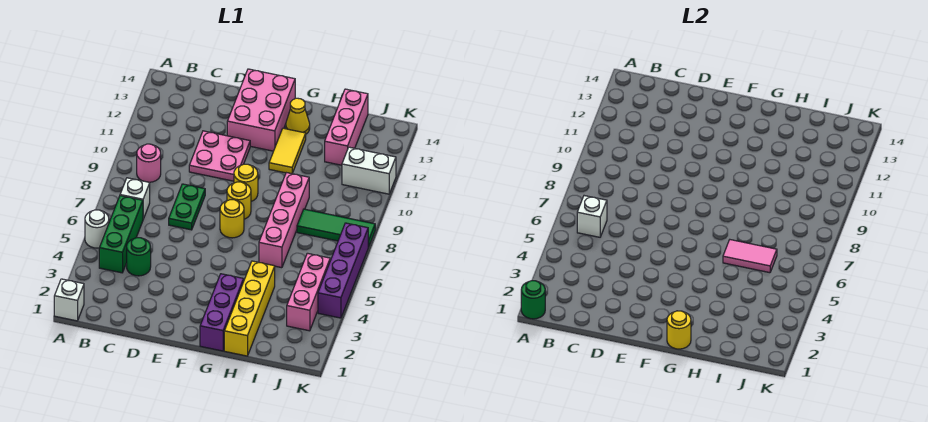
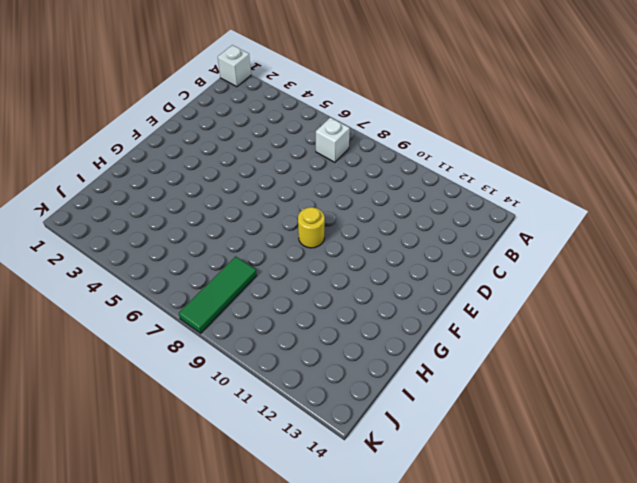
none -> white 1x1 round brick [85,210,109,248]
none -> green 1x3 brick [99,196,143,273]
none -> pink 1x1 round brick [137,144,161,182]

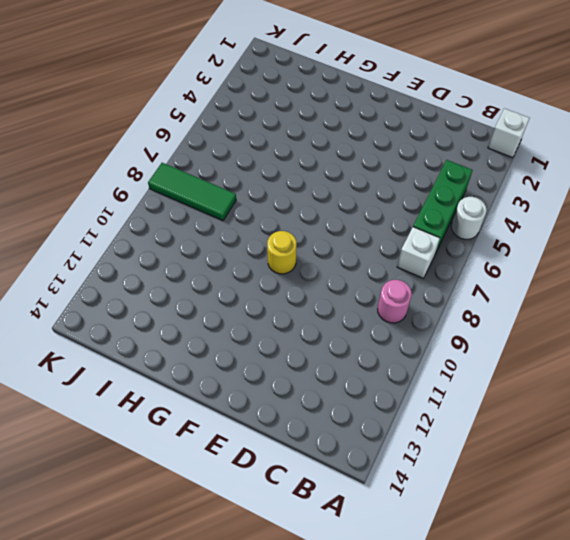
none -> green 1x1 round brick [127,238,151,276]
none -> green 1x2 plate [169,184,205,230]
none -> pink 2x2 plate [189,131,250,181]

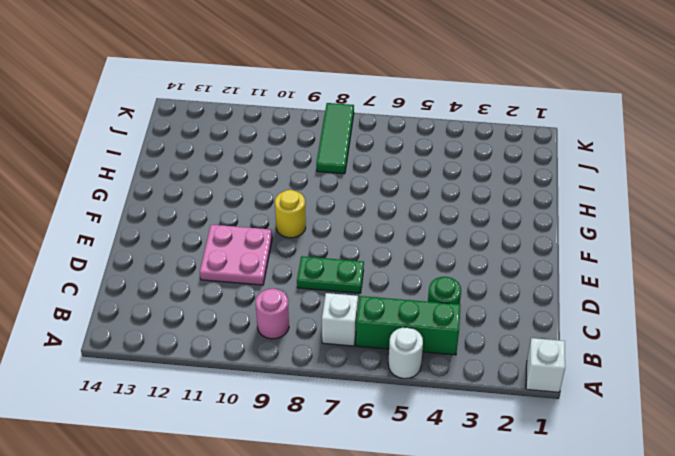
none -> pink 2x3 brick [227,69,295,151]
none -> yellow 1x1 round brick [220,200,244,238]
none -> yellow 1x1 round brick [227,182,251,219]

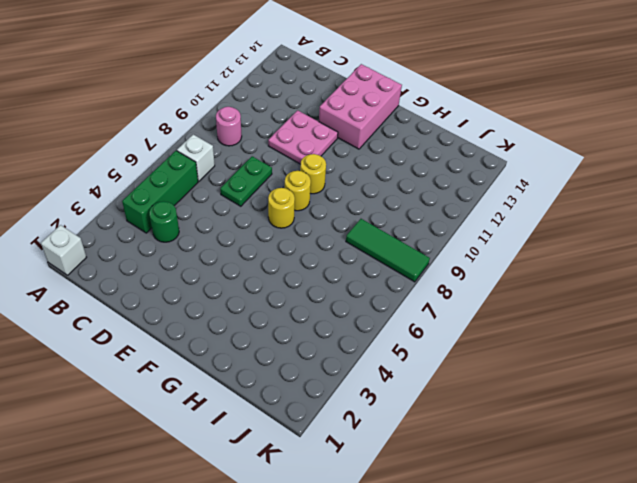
none -> white 1x1 round brick [85,210,109,248]
none -> purple 1x3 brick [200,274,244,351]
none -> yellow 1x2 tile [269,128,306,174]

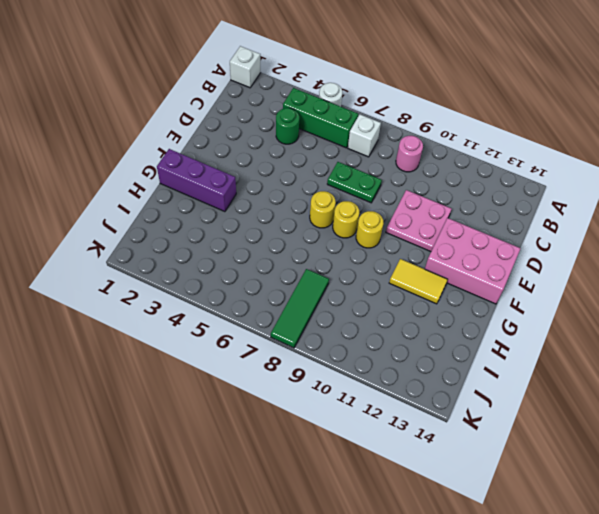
none -> yellow 1x1 cone [286,98,310,134]
none -> yellow 1x4 brick [224,261,275,356]
none -> pink 1x4 brick [259,173,309,268]

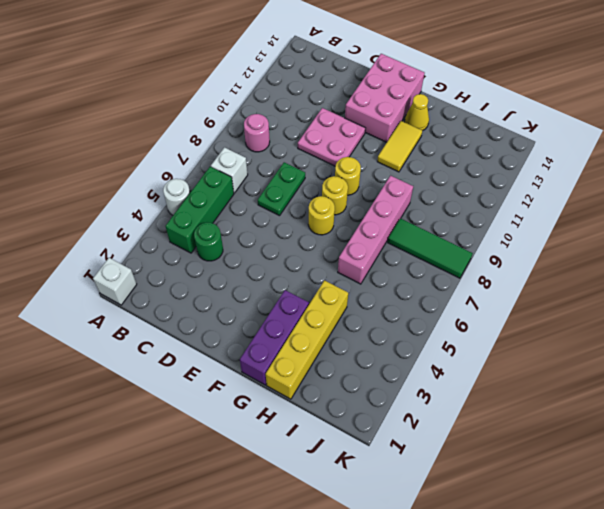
none -> pink 1x3 brick [325,89,368,165]
none -> pink 1x3 brick [287,253,330,331]
none -> white 1x2 brick [342,147,396,194]

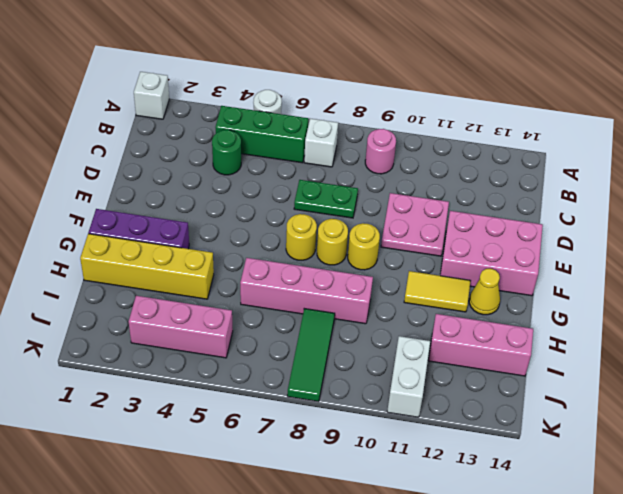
none -> purple 1x4 brick [318,223,368,318]
none -> green 1x1 round brick [521,281,545,319]
none -> white 1x1 brick [577,196,607,237]

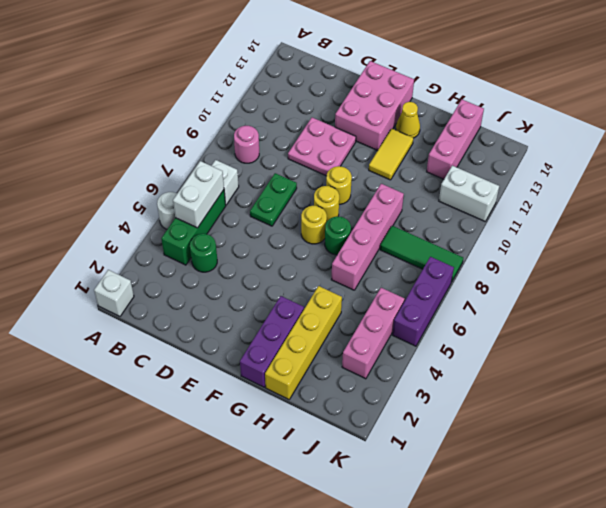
white 1x2 brick [173,161,224,228] -> white 1x1 brick [577,196,607,237]
green 1x1 round brick [325,216,351,255] -> green 1x1 round brick moved to [521,281,545,319]
purple 1x3 brick [392,257,454,346] -> purple 1x4 brick [318,223,368,318]
none -> yellow 1x1 round brick [667,311,691,349]
none -> pink 1x2 tile [723,240,777,273]

